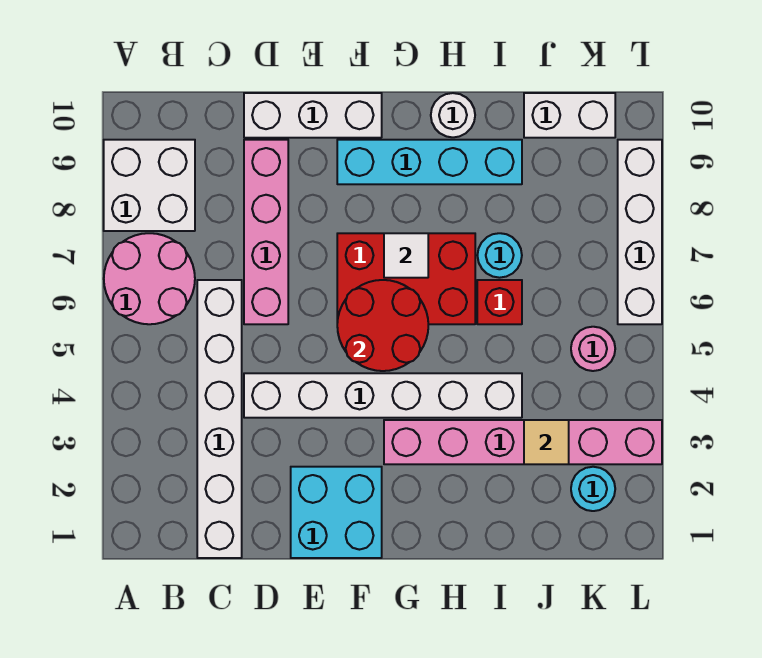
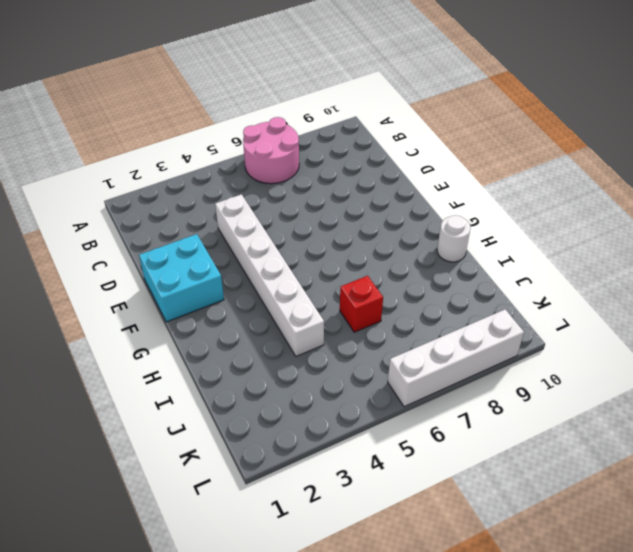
none -> white 2x2 brick [104,140,195,231]
none -> white 1x6 brick [197,280,242,558]
none -> pink 1x4 brick [244,140,288,324]

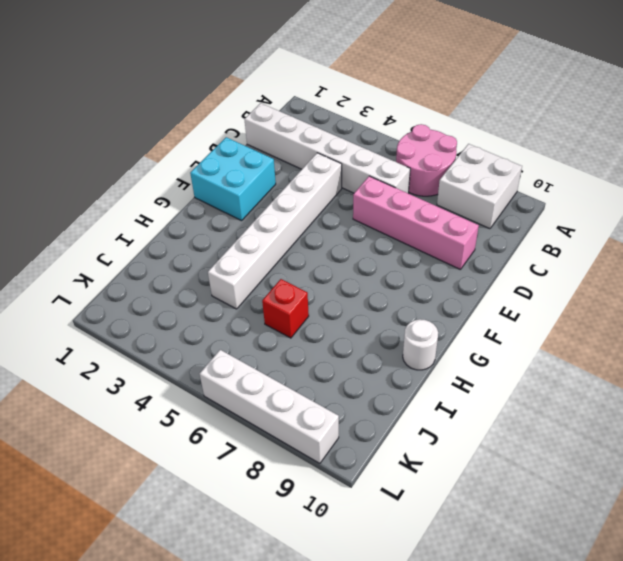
none -> white 1x3 brick [244,93,382,138]
none -> red 2x3 brick [337,233,475,324]
none -> cyan 1x4 brick [337,140,522,184]

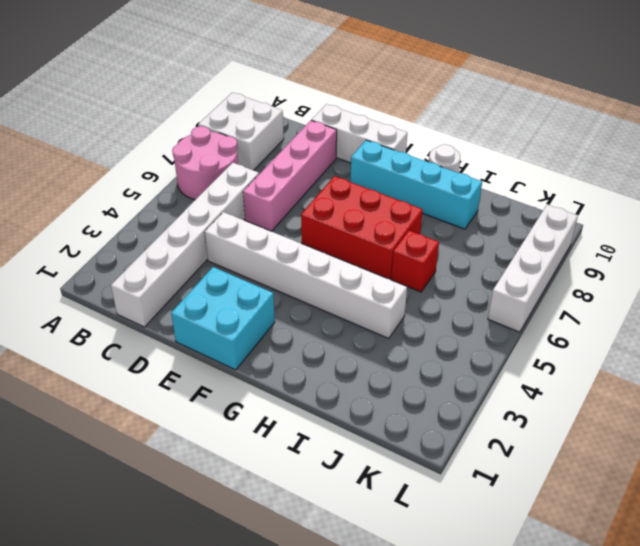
none -> pink 1x6 brick [384,420,662,464]
none -> cyan 1x1 round brick [477,233,522,278]
none -> white 1x2 brick [524,93,615,138]

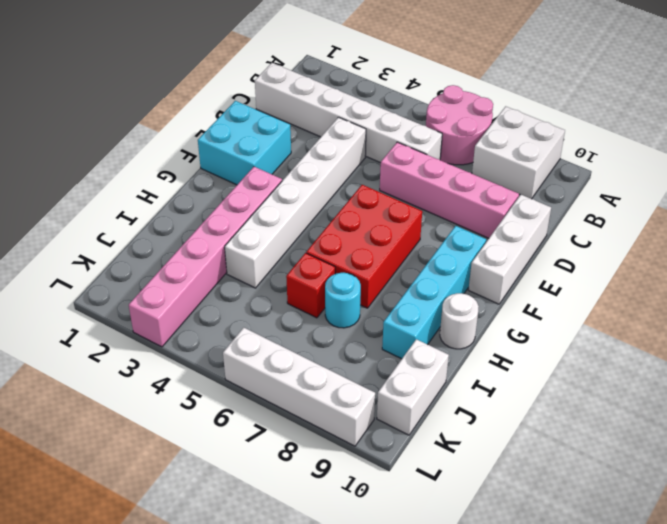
none -> cyan 1x1 round brick [571,467,615,511]
none -> pink 1x1 round brick [571,327,615,371]
none -> red 2x2 round brick [337,280,428,371]

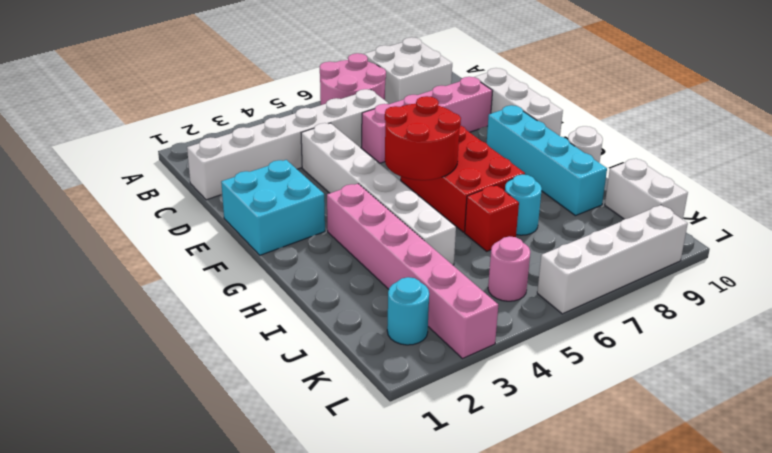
none -> white 1x1 tile [384,233,428,278]
none -> tan 1x1 tile [524,420,569,464]

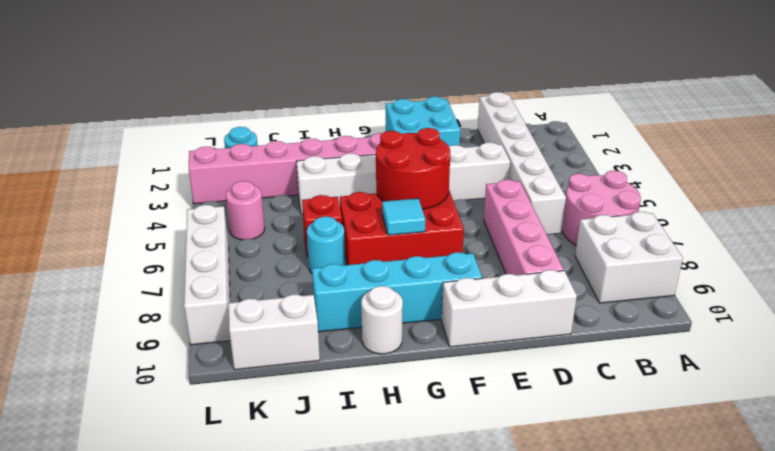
cyan 1x1 tile [382,198,425,235] -> white 1x1 tile [384,233,428,278]
none -> tan 1x1 tile [524,420,569,464]

